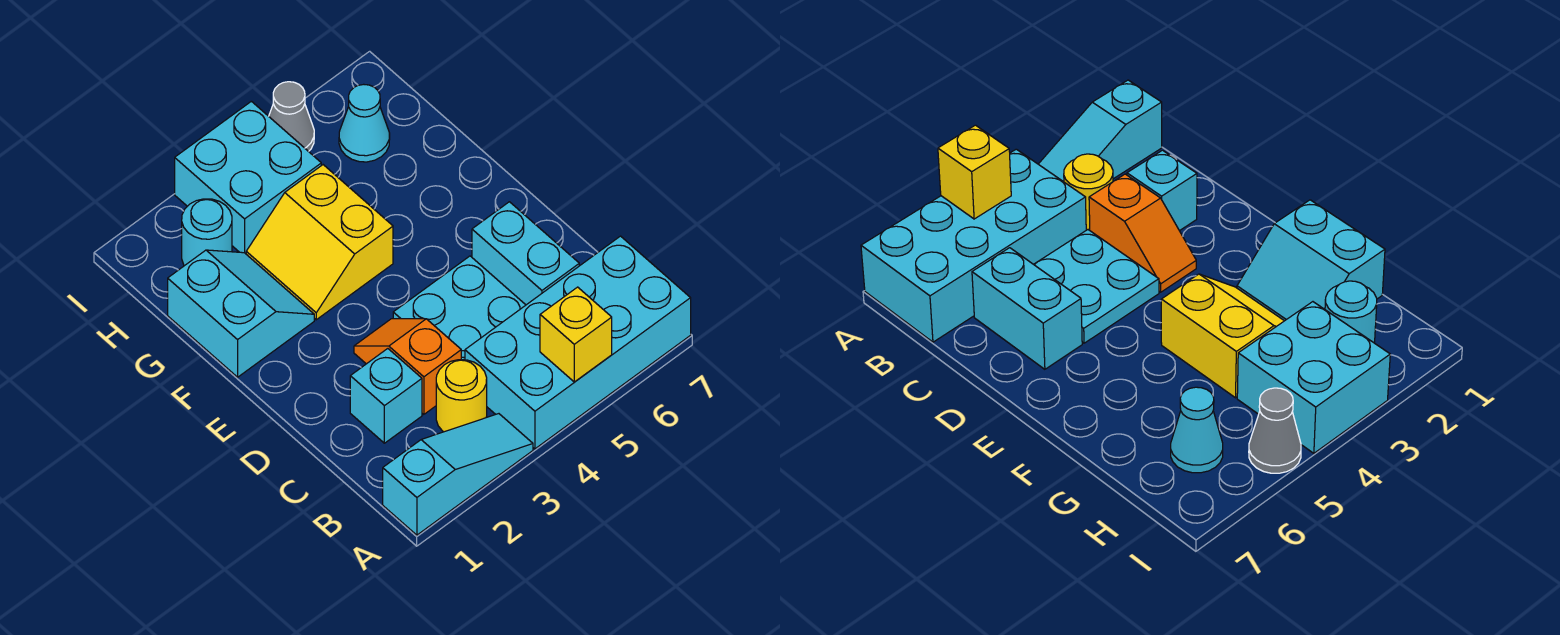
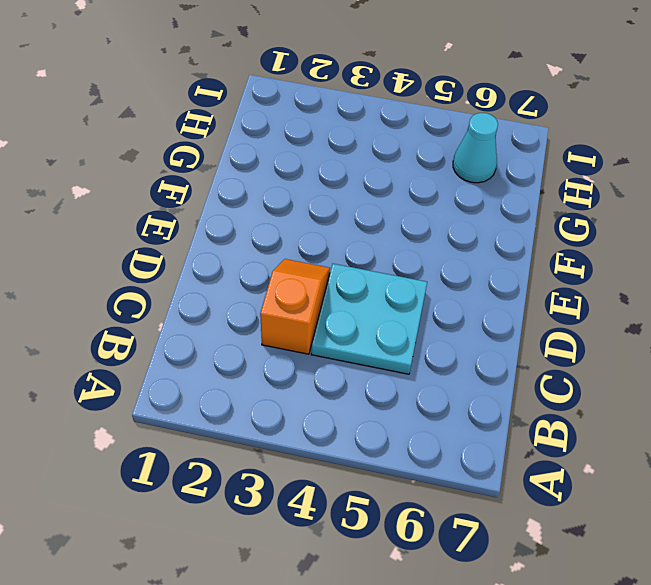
none -> cyan 1x3 slope [383,414,533,535]
none -> cyan 2x4 brick [465,236,691,449]
none -> yellow 1x1 round brick [436,360,487,432]

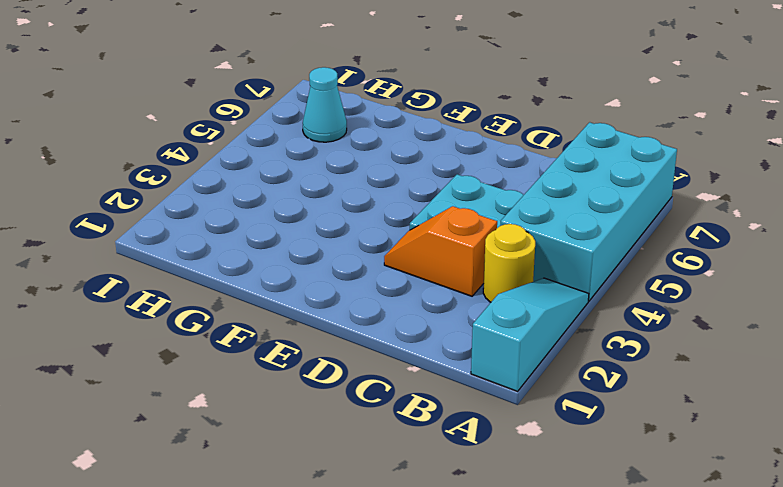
none -> cyan 1x1 brick [350,349,422,443]
none -> cyan 1x2 brick [472,202,579,305]
none -> cyan 2x2 slope [168,250,314,377]

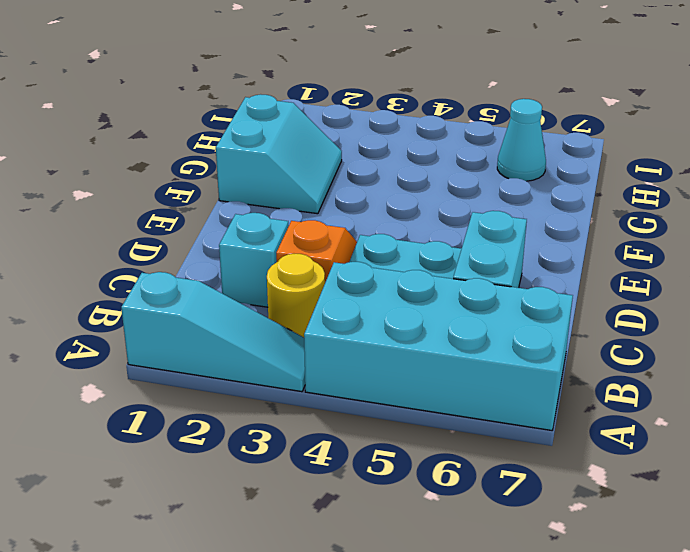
none -> yellow 2x2 slope [246,165,393,320]
none -> cyan 1x1 round brick [182,199,232,266]
none -> cyan 2x2 brick [175,101,321,254]

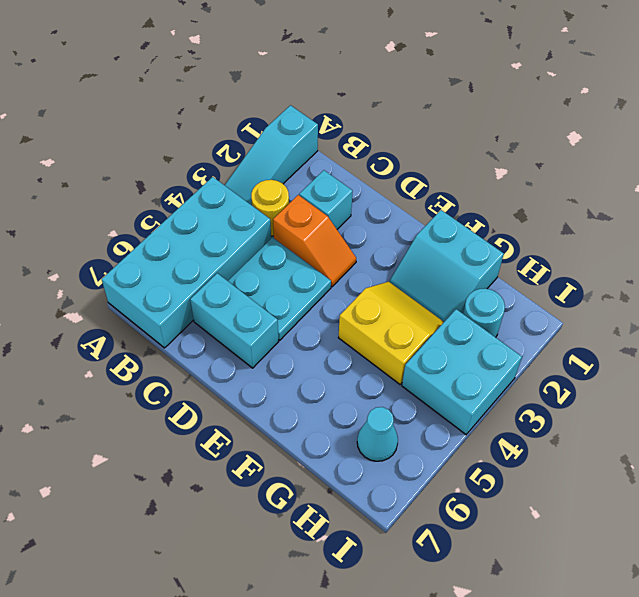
none -> grey 1x1 cone [269,82,314,151]
none -> yellow 1x1 brick [540,287,612,382]

